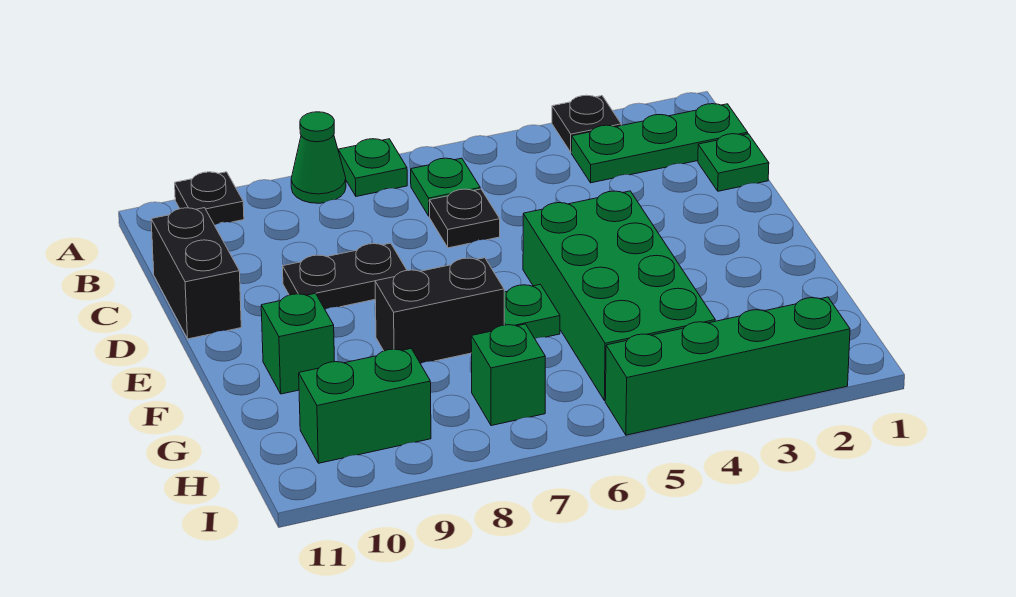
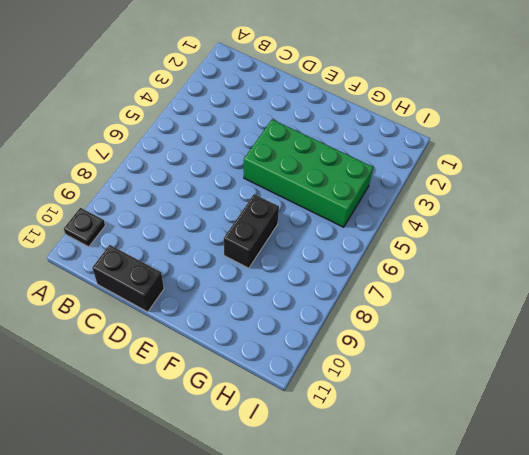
none -> black 1x1 plate [552,95,621,152]
none -> green 1x1 plate [338,139,407,196]
none -> green 1x1 cone [291,112,346,203]

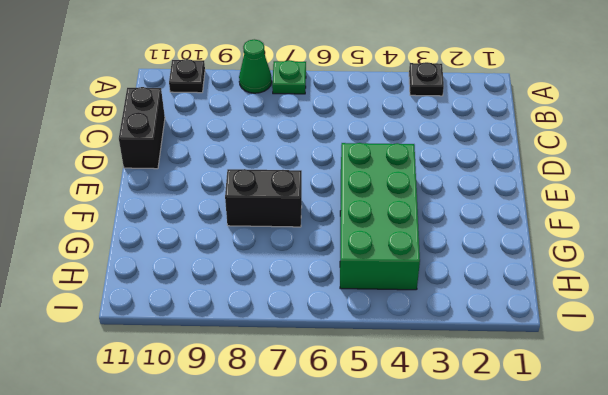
none -> green 1x3 plate [572,104,748,183]
none -> green 1x1 plate [411,158,480,216]
none -> green 1x1 plate [698,134,769,191]

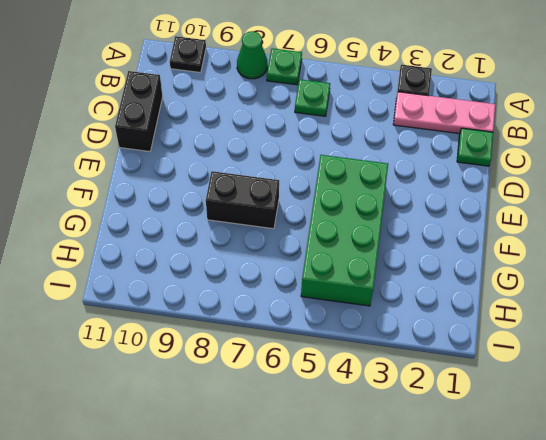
pink 1x3 plate [393,92,495,134] -> green 1x3 plate [572,104,748,183]
none -> black 1x1 plate [429,189,500,248]
none -> black 1x2 plate [283,243,407,309]
none -> green 1x1 plate [504,284,560,339]

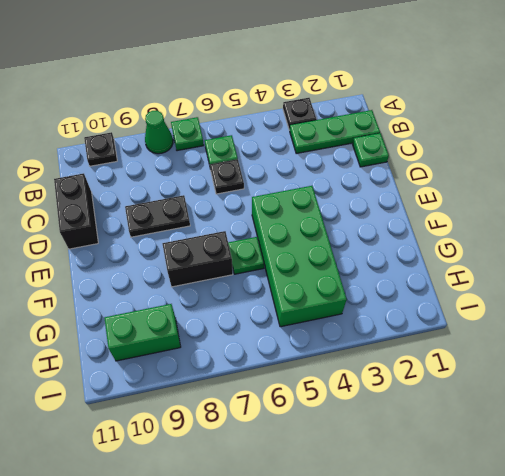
none -> green 1x1 brick [261,293,335,394]
none -> green 1x1 brick [471,324,545,426]
none -> green 1x4 brick [605,297,850,435]

